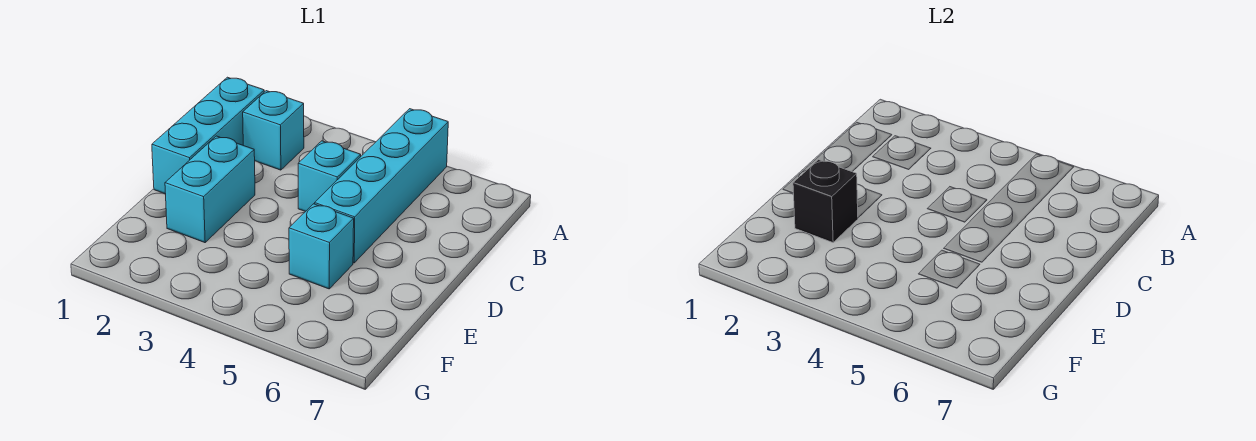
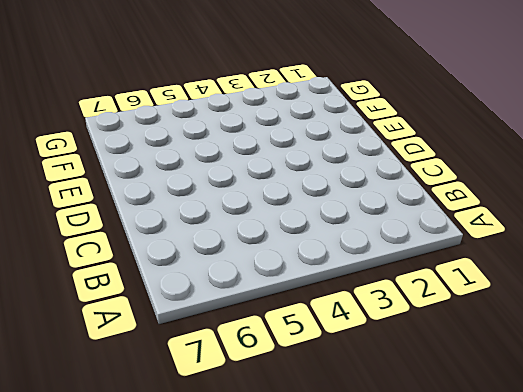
none -> cyan 1x4 brick [315,109,448,263]
none -> cyan 1x3 brick [152,77,264,194]

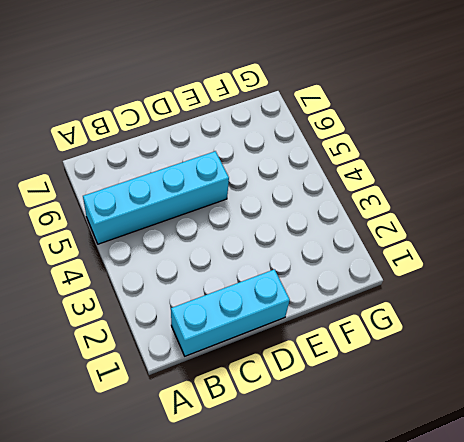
none -> cyan 1x1 brick [243,91,304,170]
none -> cyan 1x1 brick [298,141,361,212]

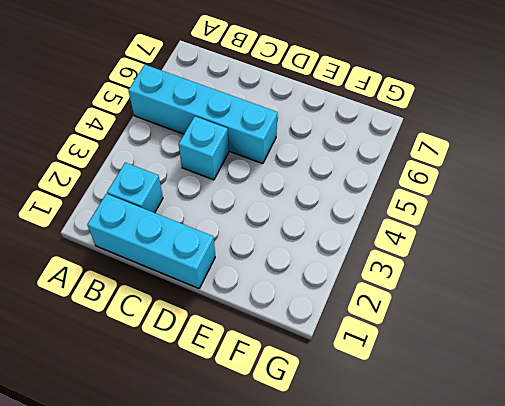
none -> cyan 1x2 brick [165,136,255,243]
none -> cyan 1x1 brick [289,204,354,289]

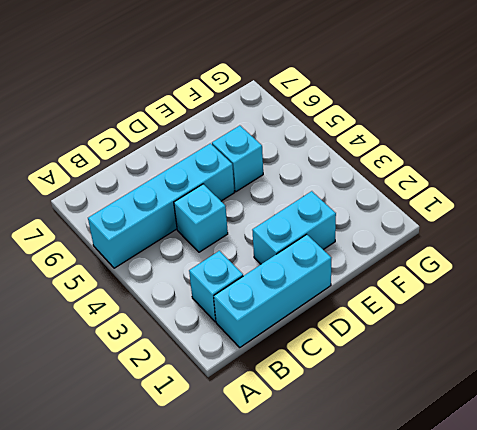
none -> black 1x1 brick [793,160,858,243]

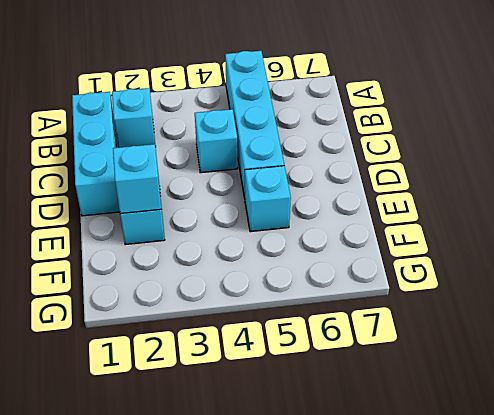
cyan 1x1 brick [113,144,162,214] -> black 1x1 brick [793,160,858,243]

